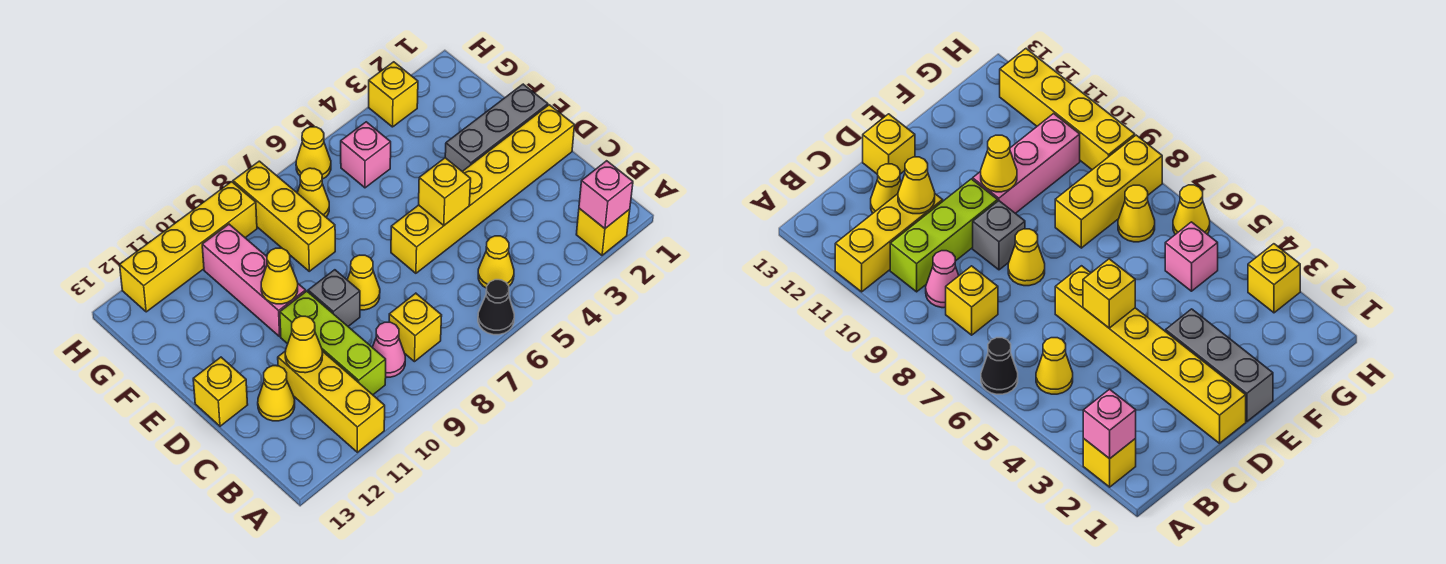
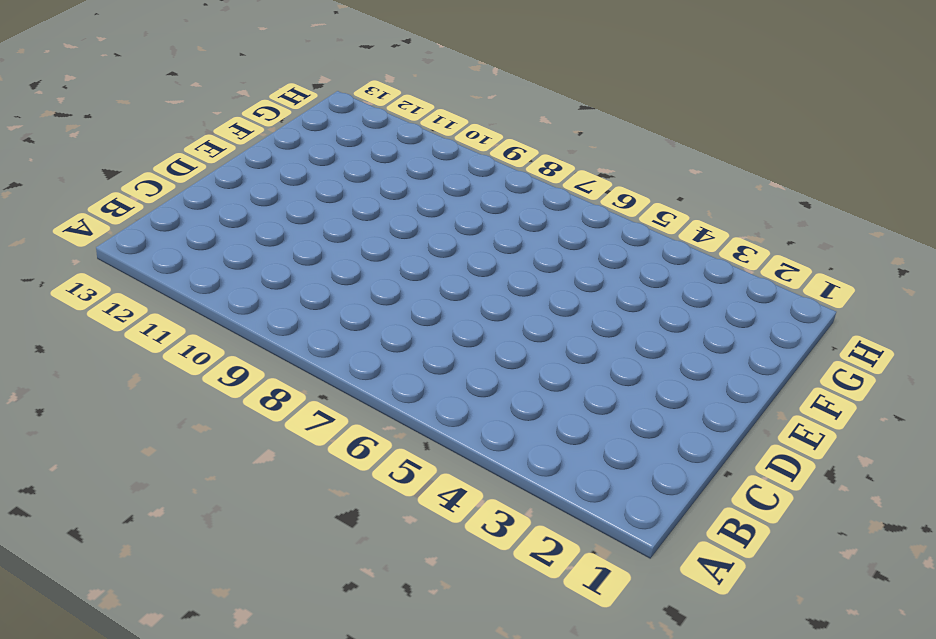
none -> yellow 1x1 brick [576,208,630,255]
none -> black 1x1 cone [478,280,514,335]
none -> yellow 1x3 brick [278,351,385,452]

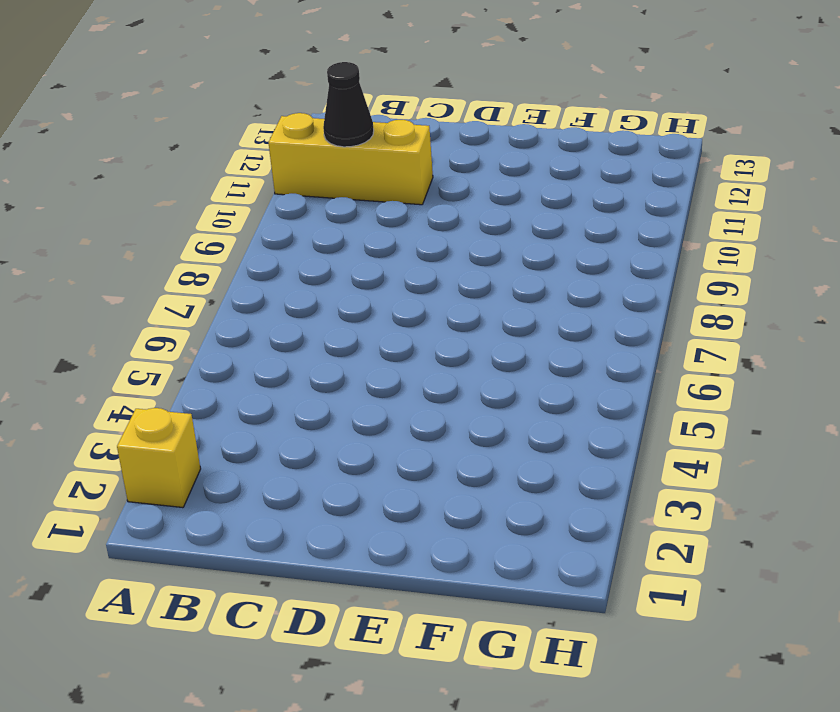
black 1x1 cone [323,62,374,147] -> black 1x1 cone moved to [478,280,514,335]
none -> yellow 1x1 cone [478,236,514,288]
none -> yellow 1x1 brick [389,293,442,362]
none -> pink 1x1 cone [372,322,405,377]

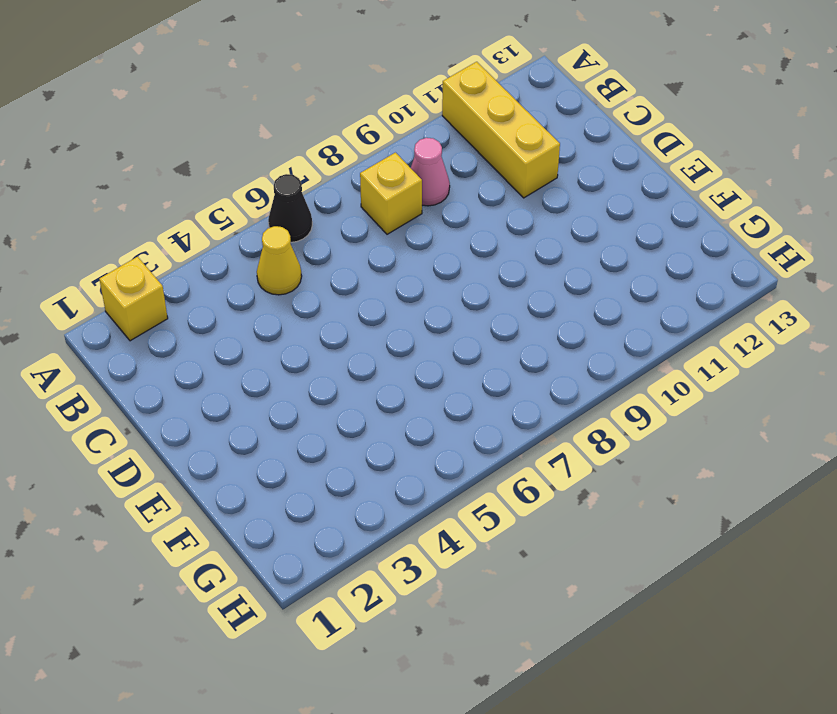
none -> lime 1x3 brick [280,291,386,395]
none -> yellow 1x1 cone [258,366,295,421]
none -> yellow 1x6 brick [391,105,574,273]

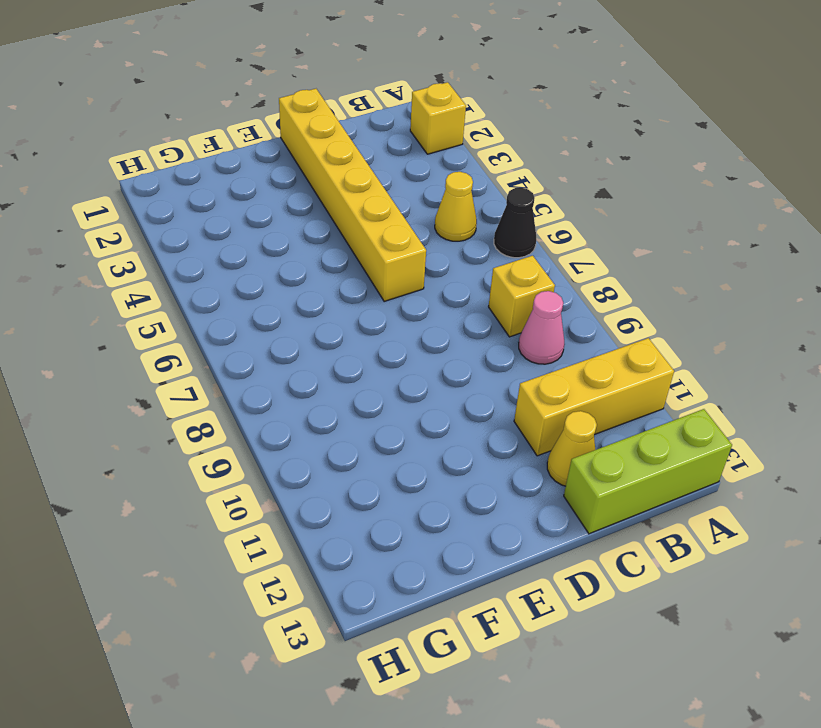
lime 1x3 brick [564,409,732,534] -> lime 1x3 brick moved to [280,291,386,395]
none -> yellow 1x1 cone [347,255,380,310]
none -> grey 1x1 brick [308,270,360,326]
none -> yellow 1x1 brick [193,357,248,426]

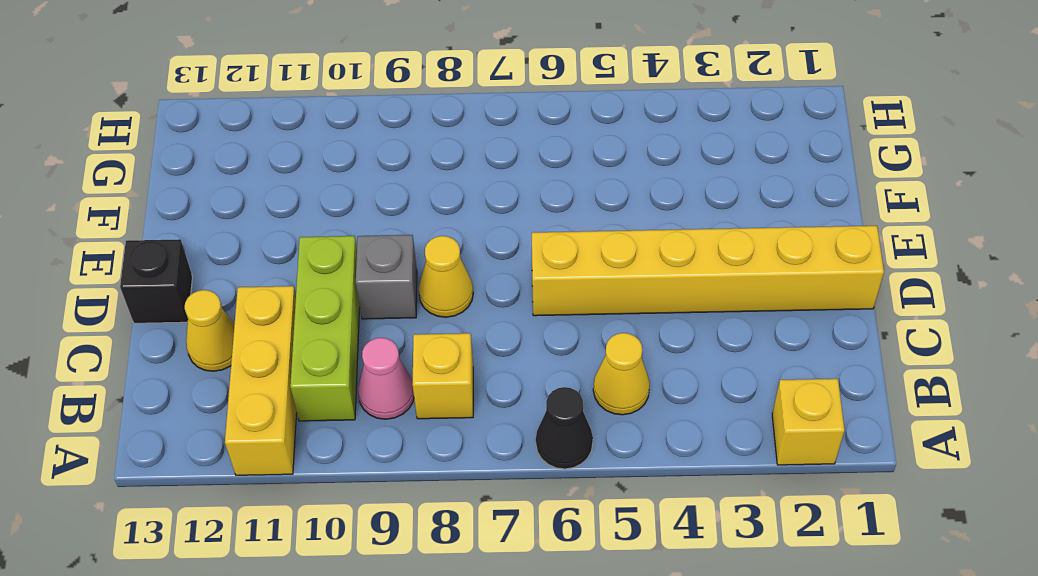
black 1x1 brick [120,239,193,323] -> yellow 1x1 brick [193,357,248,426]
none -> grey 1x3 brick [445,84,548,171]
none -> pink 1x3 brick [202,224,306,336]
none -> yellow 1x3 brick [233,161,335,271]

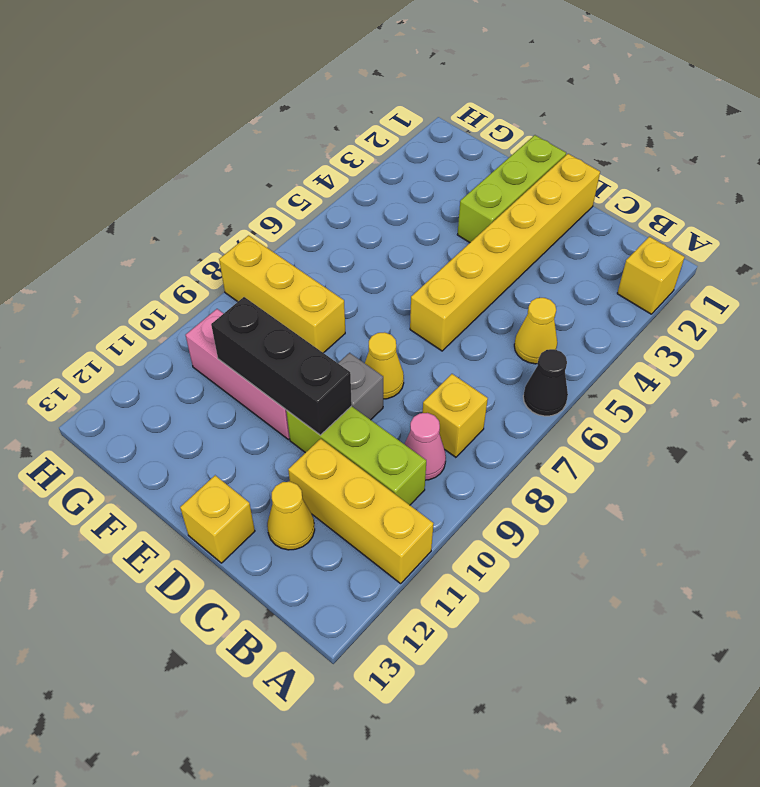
black 1x3 brick [211,297,352,435] -> yellow 1x1 cone [261,248,298,304]
lime 1x3 brick [457,135,566,243] -> grey 1x3 brick [445,84,548,171]
none -> pink 1x1 brick [341,122,391,188]
none -> yellow 1x1 cone [298,168,329,217]
none -> yellow 1x1 brick [369,62,418,127]

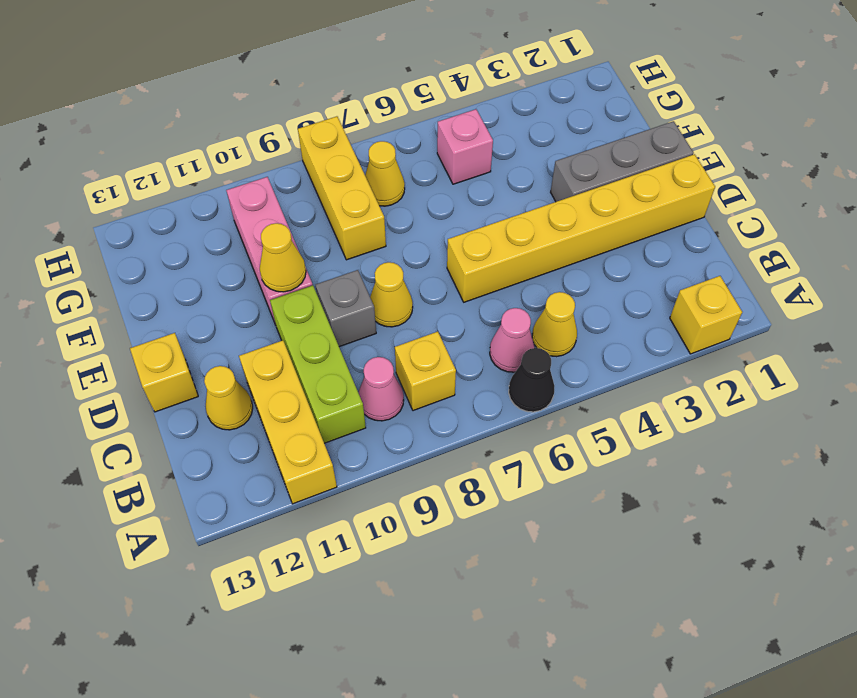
pink 1x1 cone [490,308,535,372] -> none
none -> yellow 1x1 brick [369,62,418,127]
none -> yellow 1x1 cone [296,127,331,179]
none -> yellow 1x4 brick [120,182,257,312]

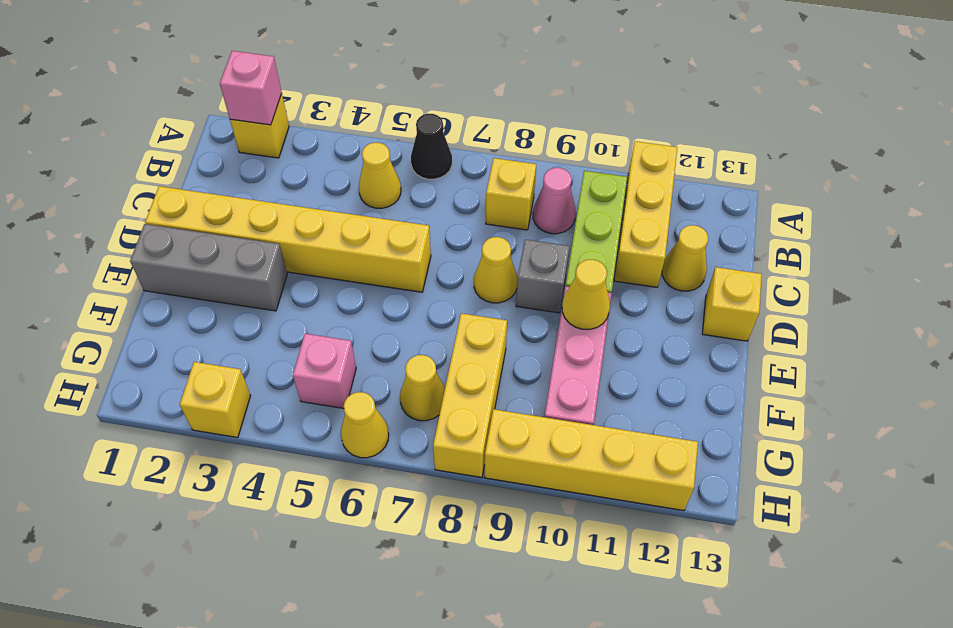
none -> yellow 1x1 cone [285,316,322,373]
none -> yellow 1x1 brick [419,158,471,225]

